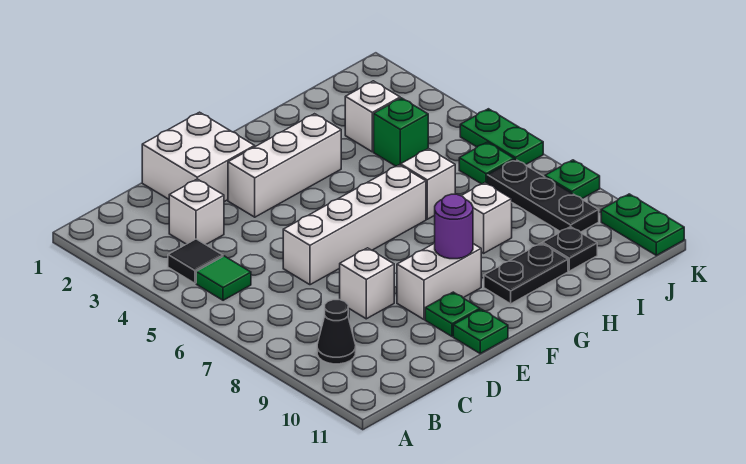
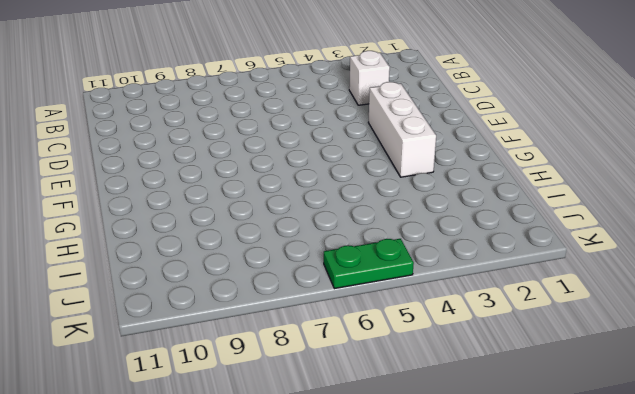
none -> black 1x1 tile [168,239,223,283]
none -> green 1x1 tile [196,256,251,300]
none -> black 1x1 cone [317,300,356,364]

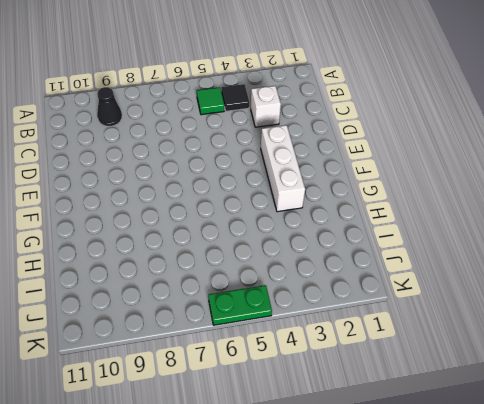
none -> white 2x2 brick [142,112,255,202]
none -> white 1x4 brick [283,165,426,285]
none -> white 1x1 brick [340,248,394,319]

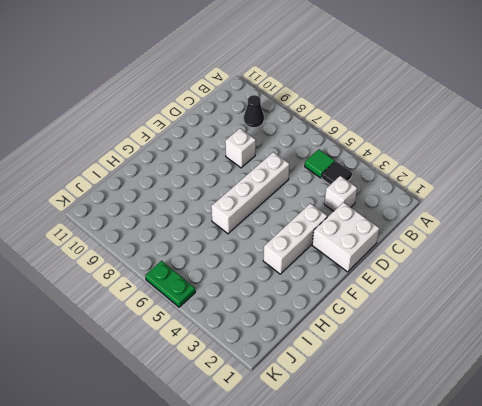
none -> white 1x2 brick [397,243,481,319]
none -> green 1x1 plate [425,292,480,336]
none -> green 1x1 plate [453,309,508,353]

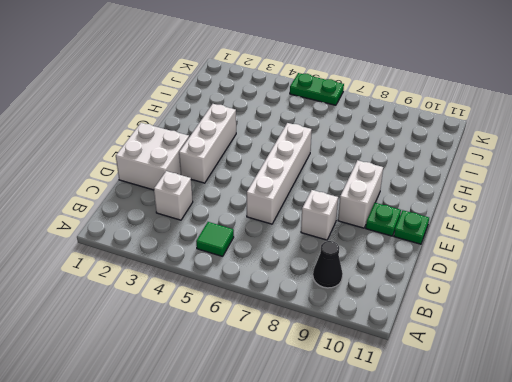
none -> black 1x1 tile [168,239,223,283]
none -> black 1x2 plate [484,243,568,304]
none -> white 1x1 brick [401,148,455,219]

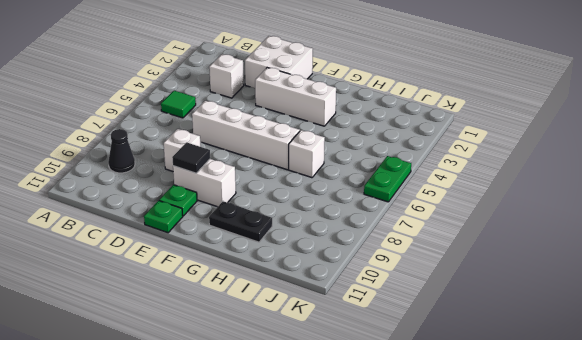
black 1x1 tile [172,142,210,173] -> black 1x1 tile moved to [168,239,223,283]
none -> white 1x1 brick [461,183,512,253]
none -> white 1x1 brick [345,81,400,152]
none -> green 1x1 brick [374,98,428,166]

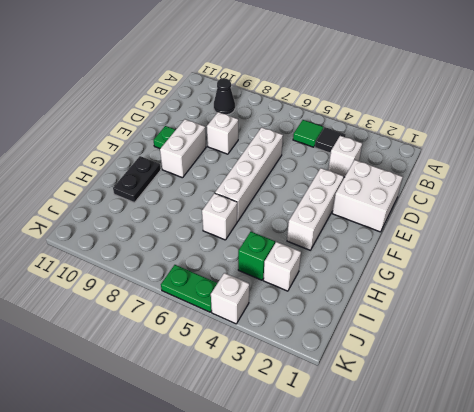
white 1x1 brick [211,273,249,324] -> white 1x1 brick moved to [461,183,512,253]
none -> green 1x1 plate [453,309,508,353]
none -> black 1x1 plate [543,227,597,271]
none -> green 1x1 plate [459,142,514,184]

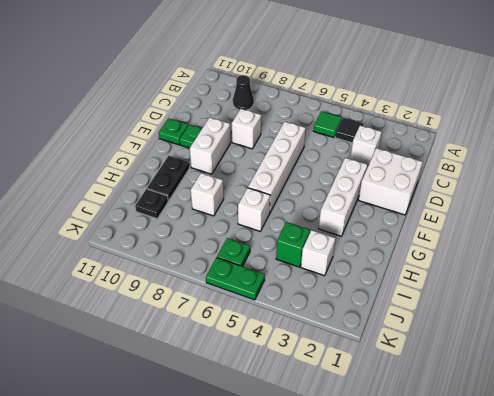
none -> black 1x3 plate [487,159,599,232]
none -> green 1x1 plate [545,160,600,199]
none -> green 1x2 plate [601,194,684,255]

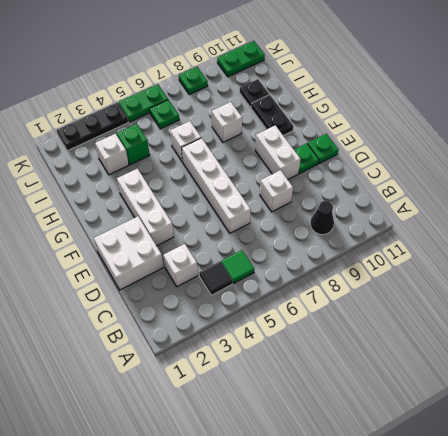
black 1x3 plate [57,102,128,151] -> black 1x3 plate moved to [487,159,599,232]
none -> purple 1x1 round brick [435,194,473,259]

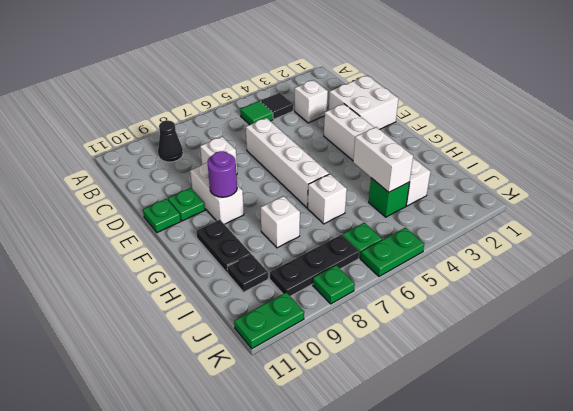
white 1x2 brick [353,127,413,192] -> none

